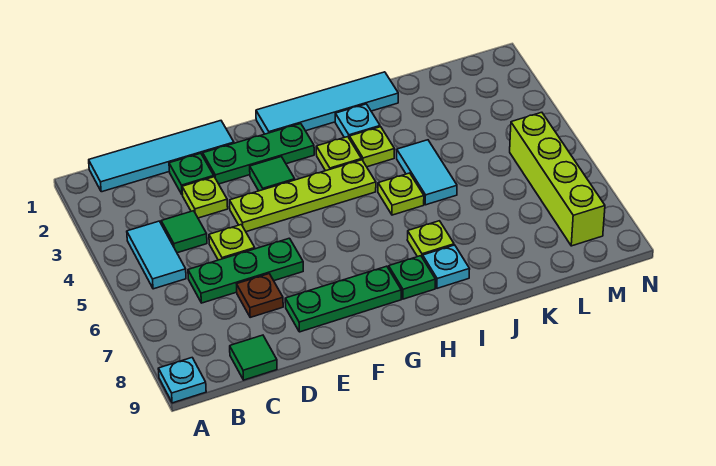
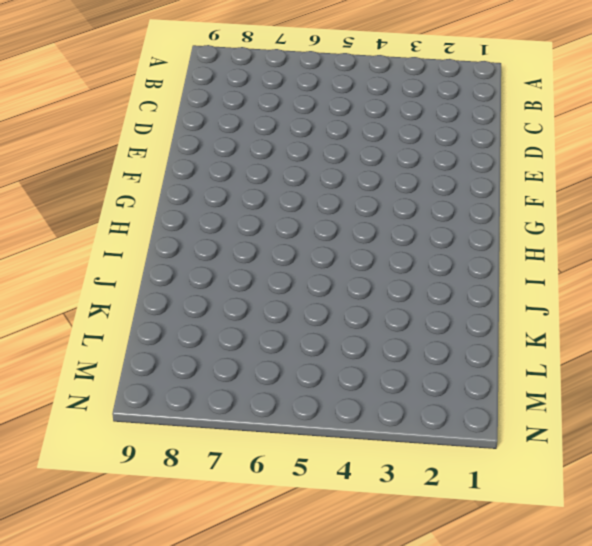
none -> cyan 1x1 plate [158,358,206,403]
none -> cyan 1x4 tile [89,121,234,192]
none -> cyan 1x2 tile [127,221,186,289]

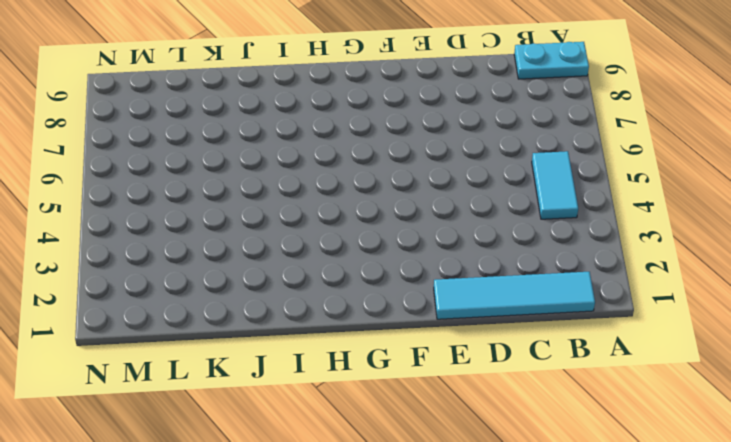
cyan 1x2 plate [514,42,589,79] -> cyan 1x1 plate [158,358,206,403]
none -> green 1x1 tile [161,211,207,253]
none -> green 1x3 plate [188,238,303,303]
none -> green 1x1 tile [230,335,277,380]

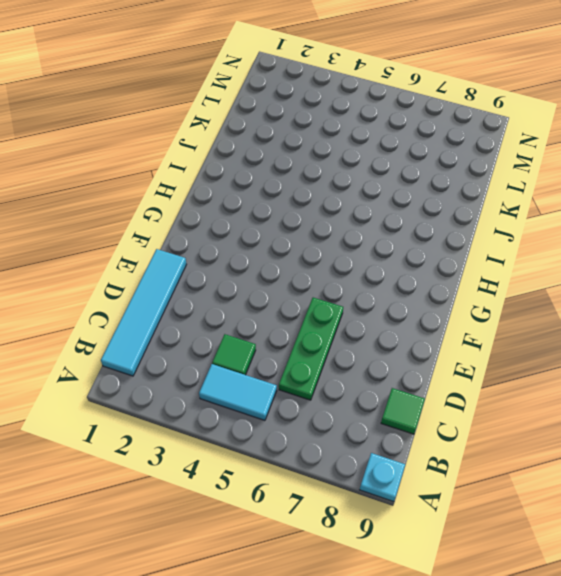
none -> green 1x1 plate [169,153,214,195]
none -> lime 1x1 plate [182,177,228,218]
none -> lime 1x1 plate [209,225,255,260]

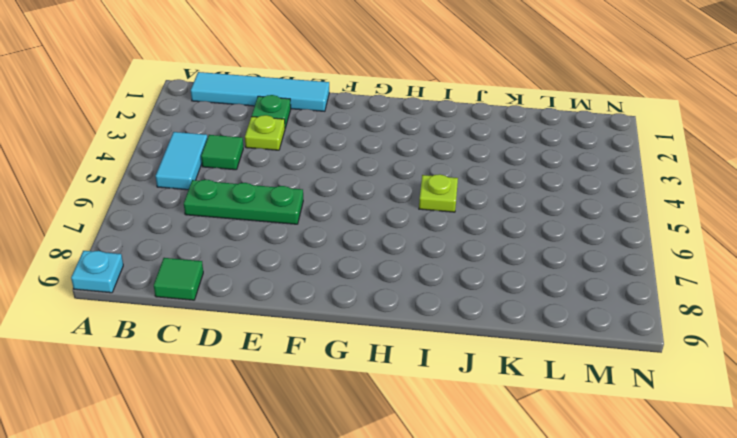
none -> lime 1x1 plate [209,225,255,260]
none -> brown 1x1 plate [237,274,283,317]
none -> green 1x3 plate [203,124,314,184]

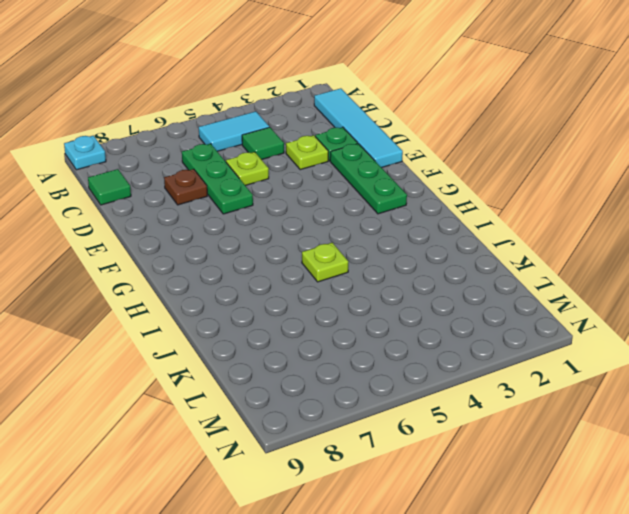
none -> lime 1x4 plate [230,160,376,232]
none -> green 1x3 plate [285,266,401,332]
none -> green 1x1 tile [250,157,295,191]

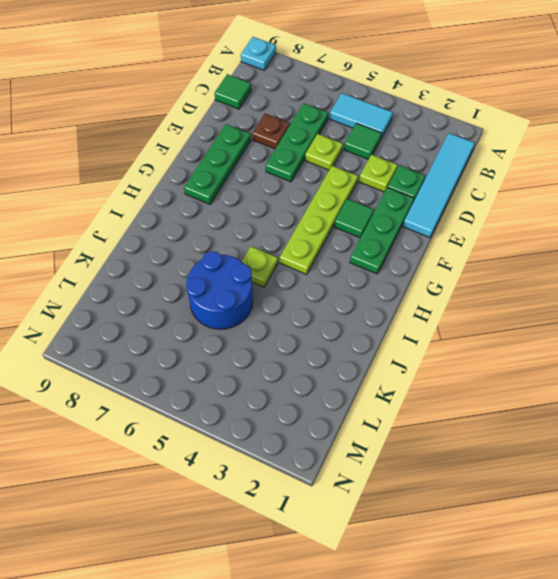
blue 2x2 round brick [186,251,253,329] -> cyan 1x2 tile [397,140,457,205]
none -> cyan 1x4 tile [256,72,398,134]
none -> lime 1x1 plate [316,137,361,171]
none -> green 1x1 plate [389,256,436,299]

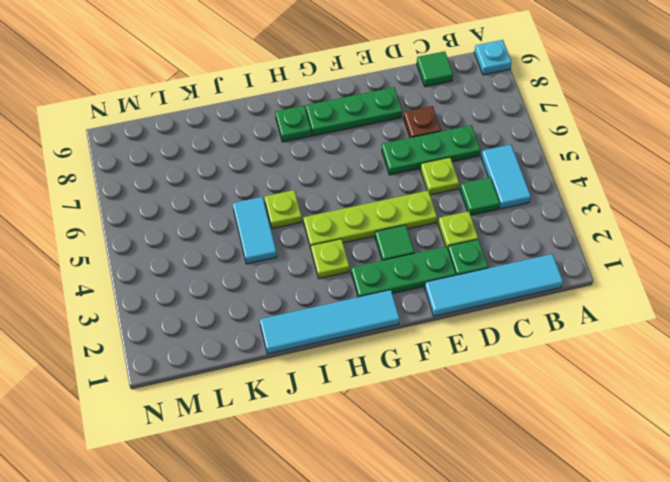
none -> cyan 1x1 plate [335,104,380,138]
none -> lime 1x1 plate [349,127,395,167]
none -> lime 1x1 plate [407,221,454,258]

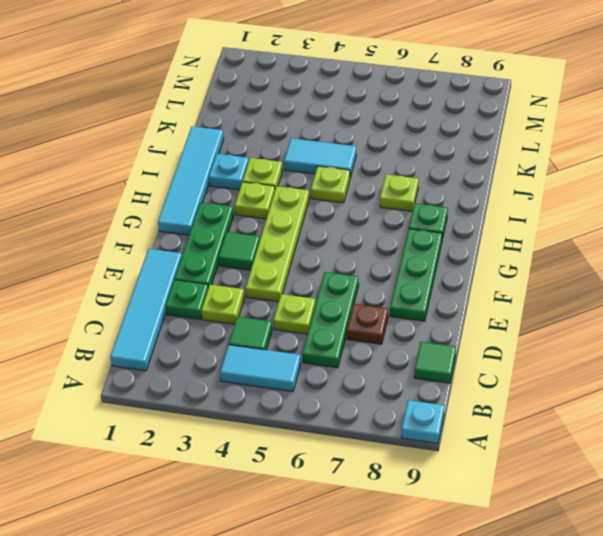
none -> cyan 1x1 plate [423,245,470,288]
none -> lime 1x4 brick [510,112,605,246]

